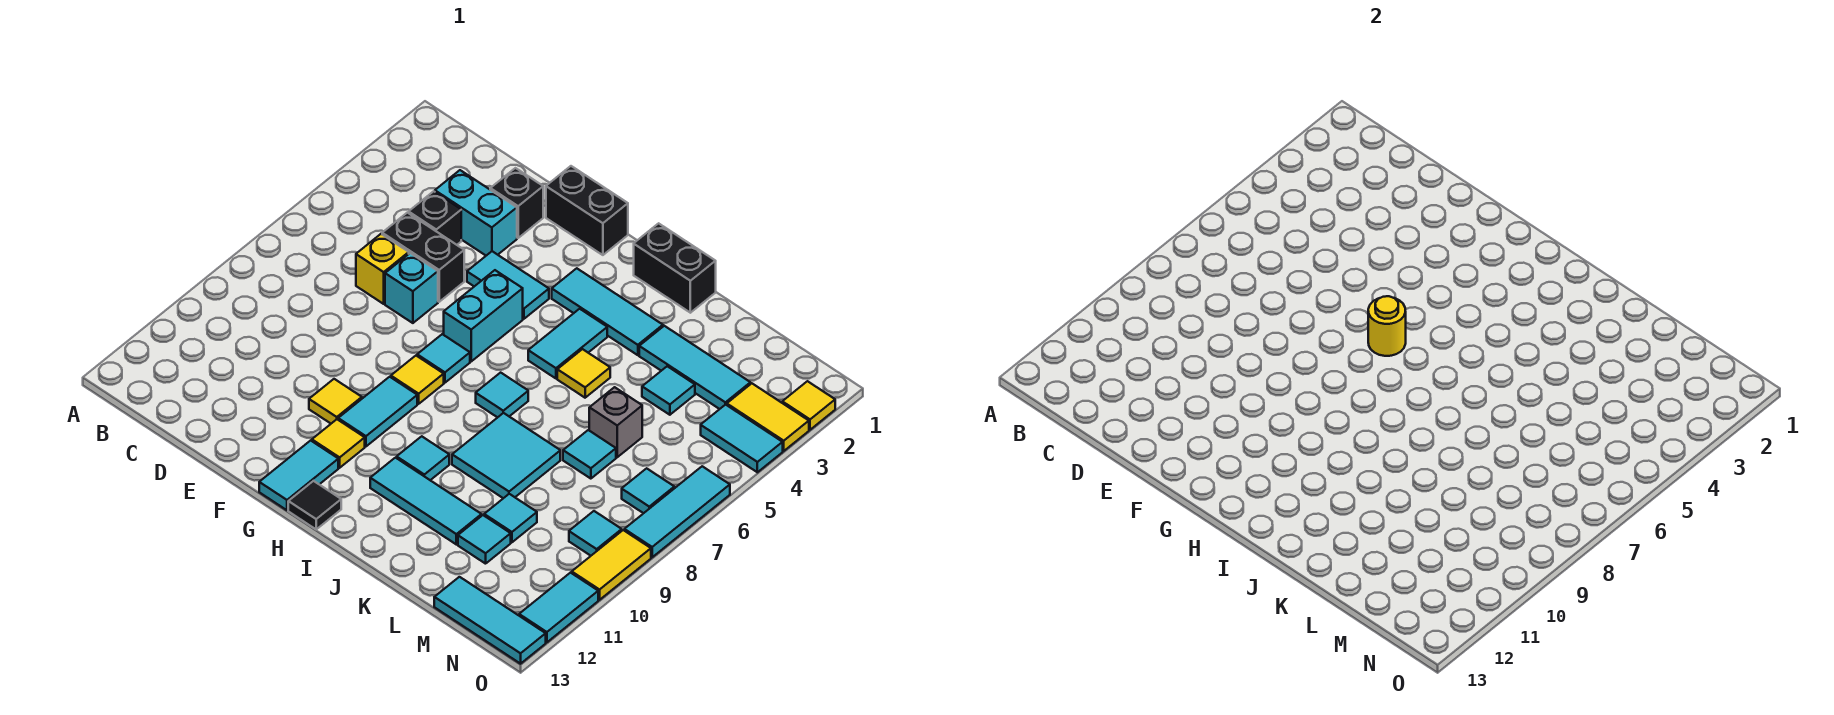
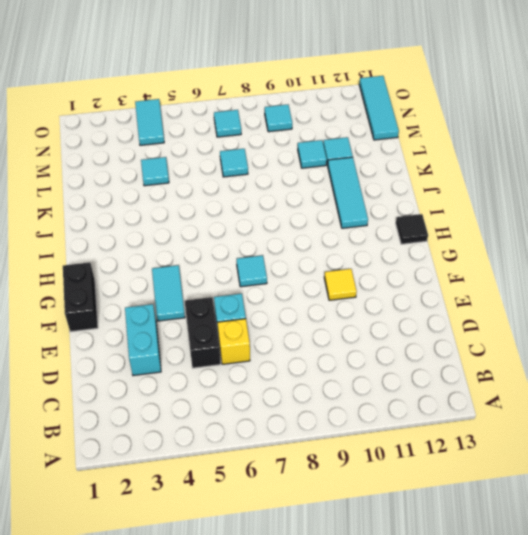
none -> black 1x1 brick [409,191,461,245]
none -> black 1x1 brick [490,168,543,238]
none -> cyan 1x2 brick [444,270,523,361]
none -> yellow 1x1 tile [391,356,444,404]

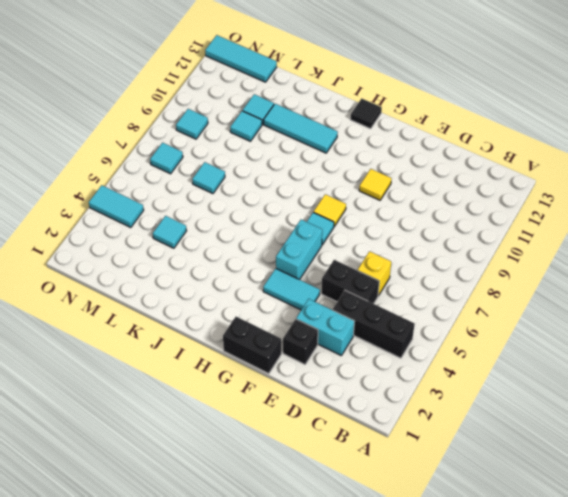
black 1x3 brick [333,290,415,358] -> black 1x1 brick [409,191,461,245]
none -> cyan 1x1 brick [385,253,438,323]
none -> cyan 1x2 tile [338,377,417,446]
none -> yellow 1x1 tile [312,419,365,468]
none -> cyan 1x2 tile [259,440,338,510]

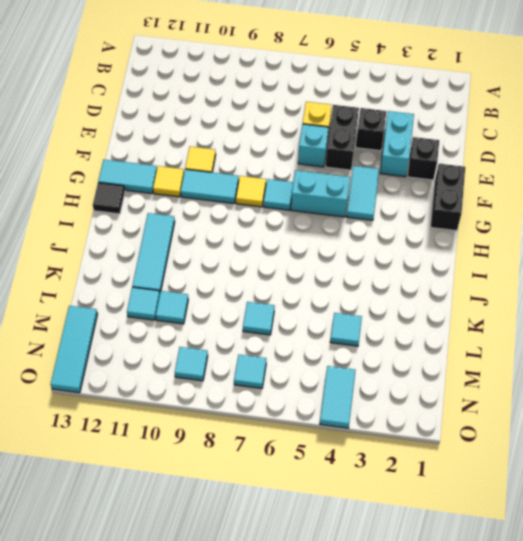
none -> cyan 1x3 tile [552,268,663,355]
none -> black 1x2 brick [634,223,716,313]
none -> cyan 1x2 tile [528,309,607,378]
none -> cyan 1x1 tile [476,373,528,417]

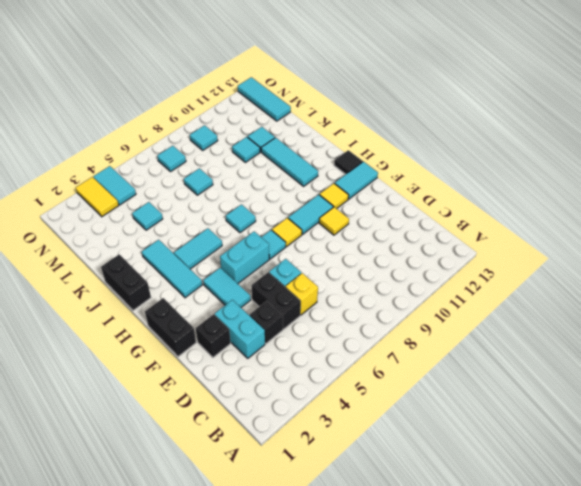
none -> cyan 1x1 tile [397,436,449,480]
none -> yellow 1x1 tile [557,349,610,398]
none -> cyan 2x2 tile [452,413,560,498]
none -> cyan 1x3 tile [639,326,750,409]

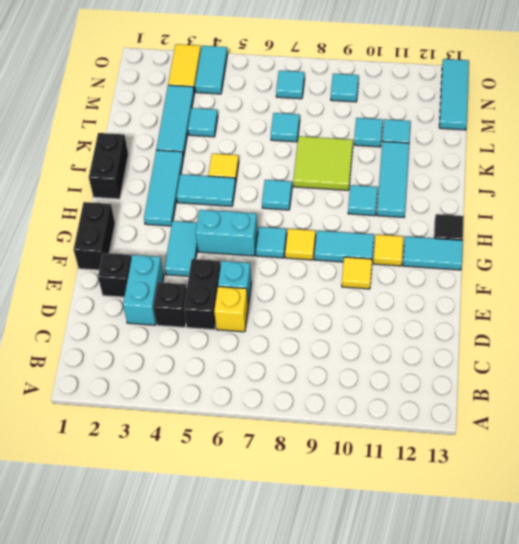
lime 2x2 tile [293,136,353,190] -> cyan 2x2 tile [452,413,560,498]
none -> grey 1x1 brick [589,387,642,457]
none -> yellow 1x1 tile [782,381,835,430]
none -> cyan 1x3 tile [624,466,730,557]
none -> yellow 1x2 tile [572,530,651,600]

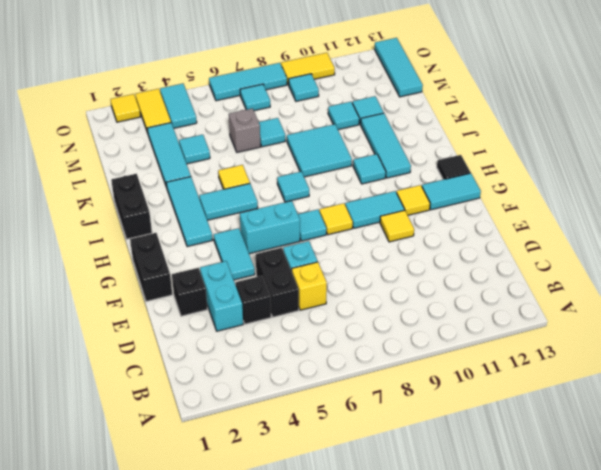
none -> cyan 1x2 tile [519,573,598,642]
none -> yellow 1x1 round brick [1368,296,1406,356]

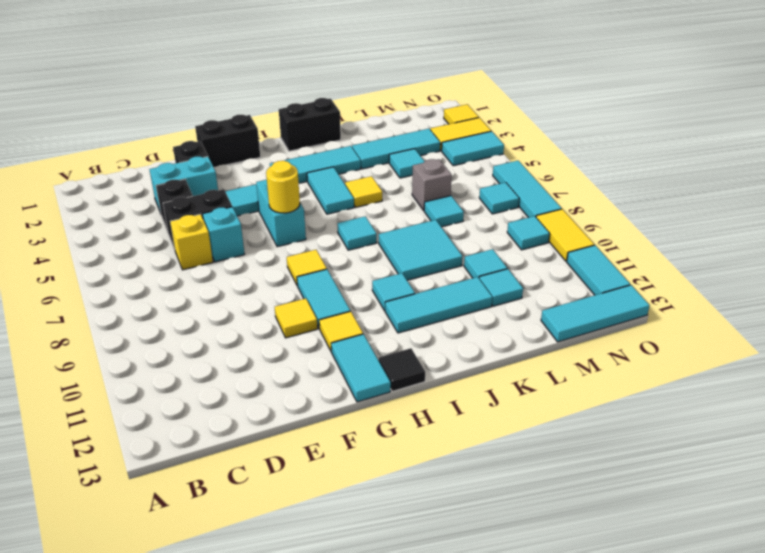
none -> cyan 1x1 tile [417,334,470,383]

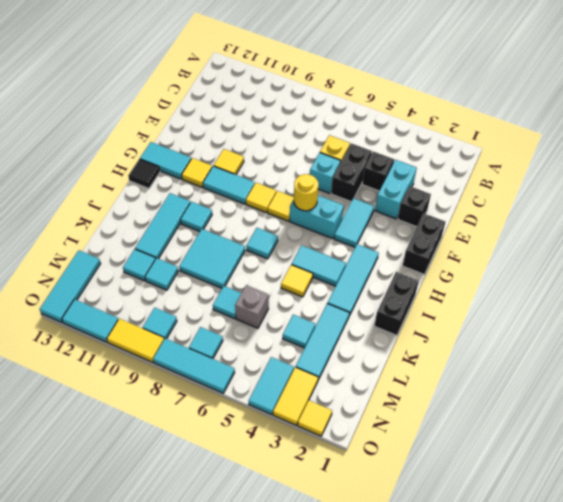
yellow 1x1 tile [268,191,294,221] -> cyan 1x1 tile [417,334,470,383]

